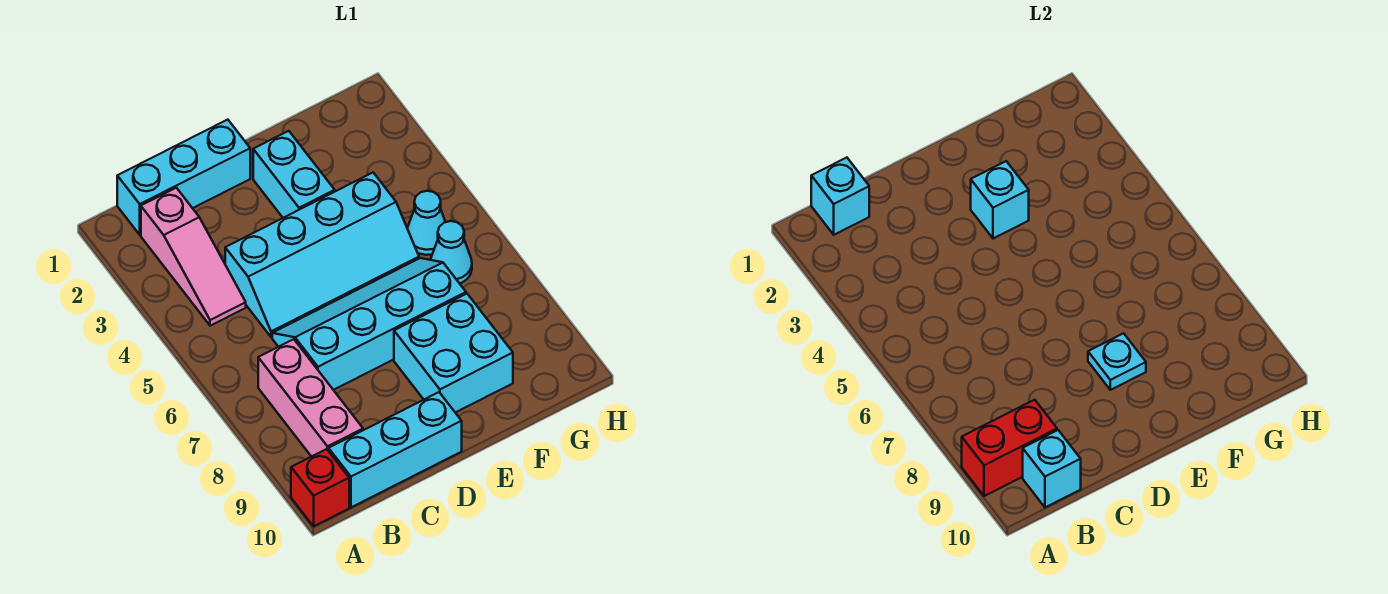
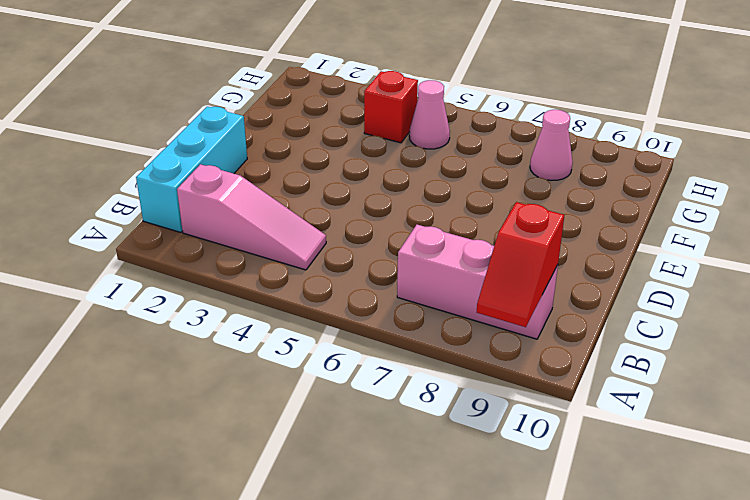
red 1x2 slope [477,202,564,327] -> red 1x2 brick [962,400,1057,496]
red 1x1 brick [364,71,418,143] -> red 1x1 brick moved to [291,449,349,526]
pink 1x1 cone [409,80,450,149] -> cyan 1x1 cone [407,191,445,255]
pink 1x1 cone [530,110,573,180] -> none
none -> cyan 1x3 brick [329,392,462,507]
none -> cyan 2x4 slope [225,173,419,337]
none -> cyan 2x4 slope [272,258,466,390]

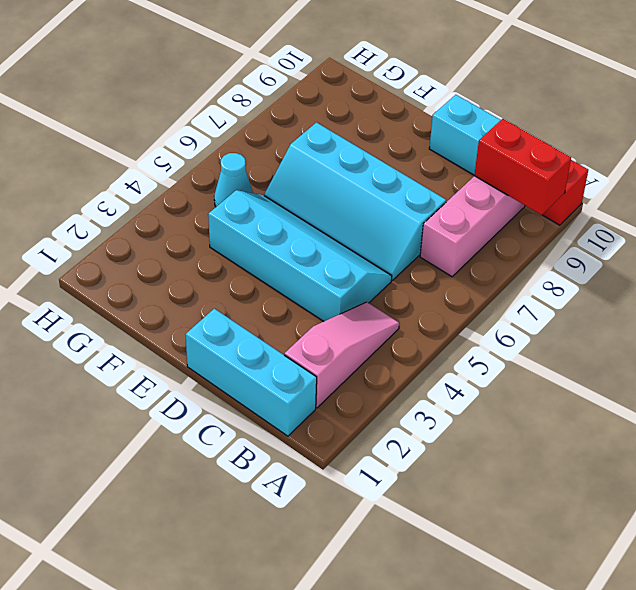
none -> cyan 1x2 brick [253,131,335,218]
none -> cyan 2x2 brick [394,294,513,413]
none -> cyan 1x1 cone [431,221,472,283]

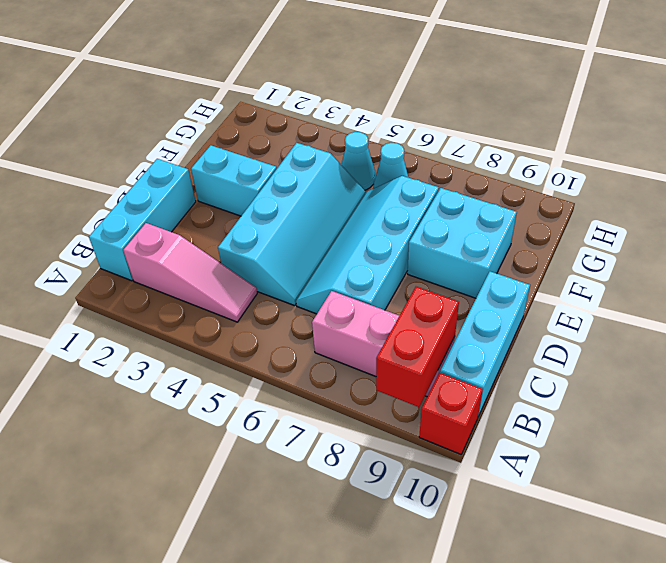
none -> cyan 1x1 brick [811,158,869,235]
none -> cyan 1x1 brick [1023,430,1081,507]
none -> cyan 1x1 brick [971,161,1029,239]

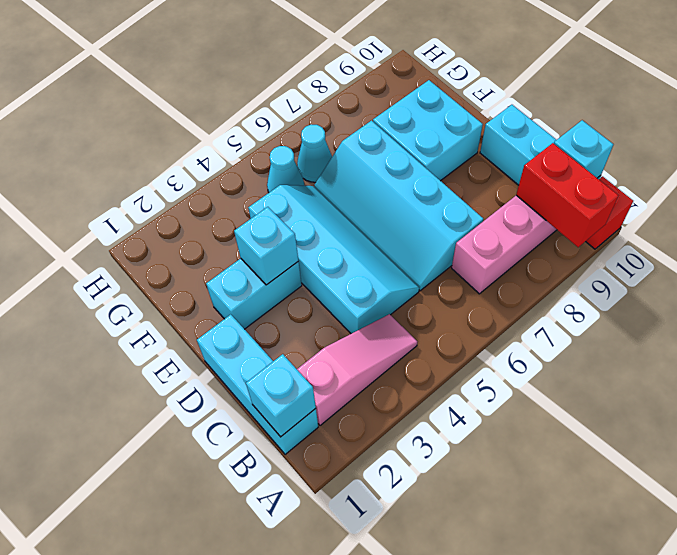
none -> cyan 1x1 plate [1088,333,1146,390]

